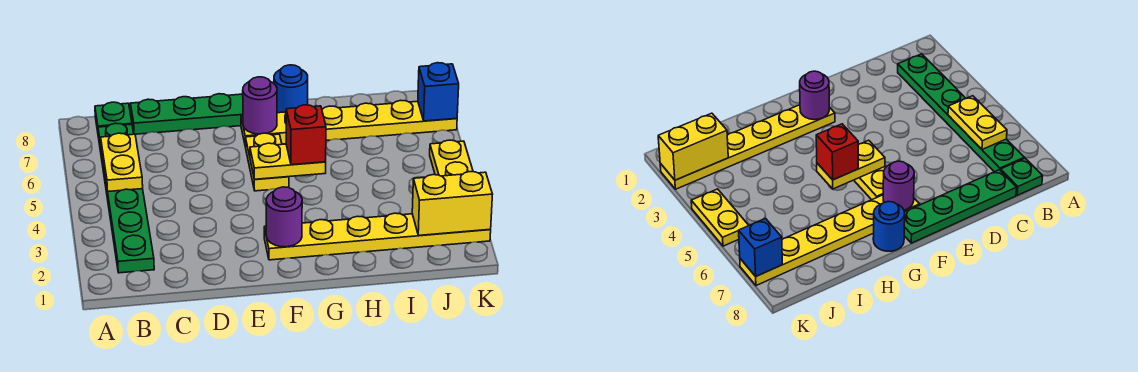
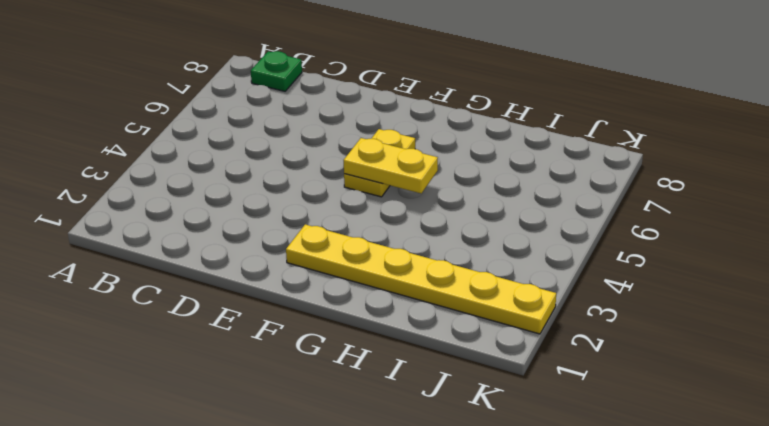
none -> green 1x6 plate [98,123,154,273]
none -> green 1x4 plate [130,94,243,134]
none -> yellow 1x6 plate [241,100,457,147]

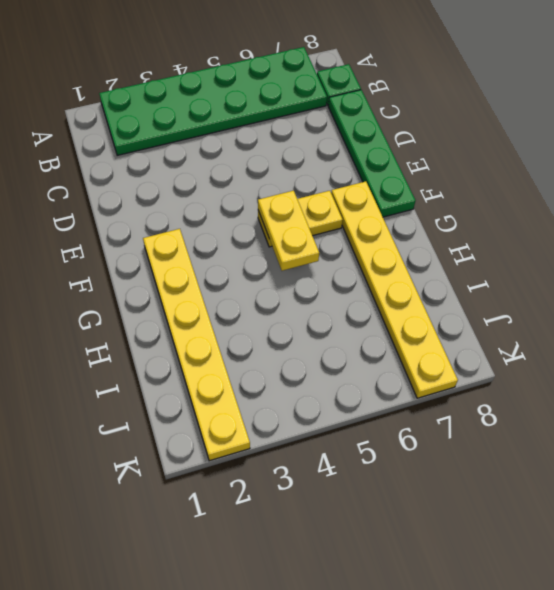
green 2x6 plate [99,47,327,156] -> green 1x6 plate [98,123,154,273]
none -> blue 1x1 round brick [274,65,308,113]
none -> yellow 1x2 plate [430,140,473,176]
none -> yellow 1x2 plate [101,133,143,192]

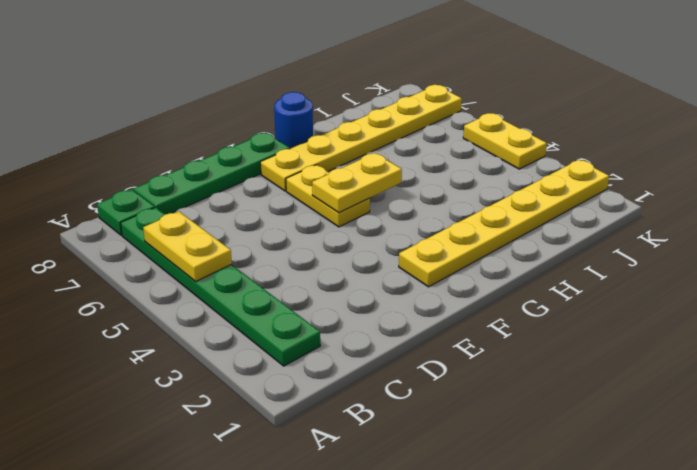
none -> purple 1x1 round brick [266,187,302,247]
none -> purple 1x1 round brick [243,77,277,134]
none -> yellow 1x2 brick [412,172,492,235]

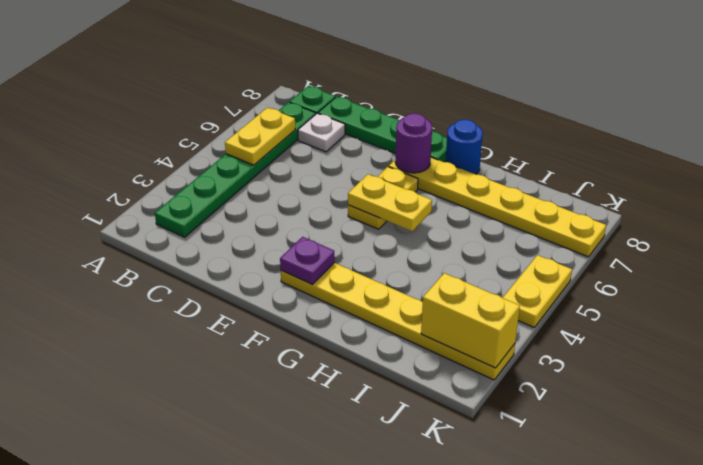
white 1x1 plate [298,113,345,152] -> none
purple 1x1 plate [280,237,335,284] -> purple 1x1 round brick [266,187,302,247]
none -> blue 1x1 brick [418,63,459,121]
none -> red 1x1 brick [286,105,326,165]

